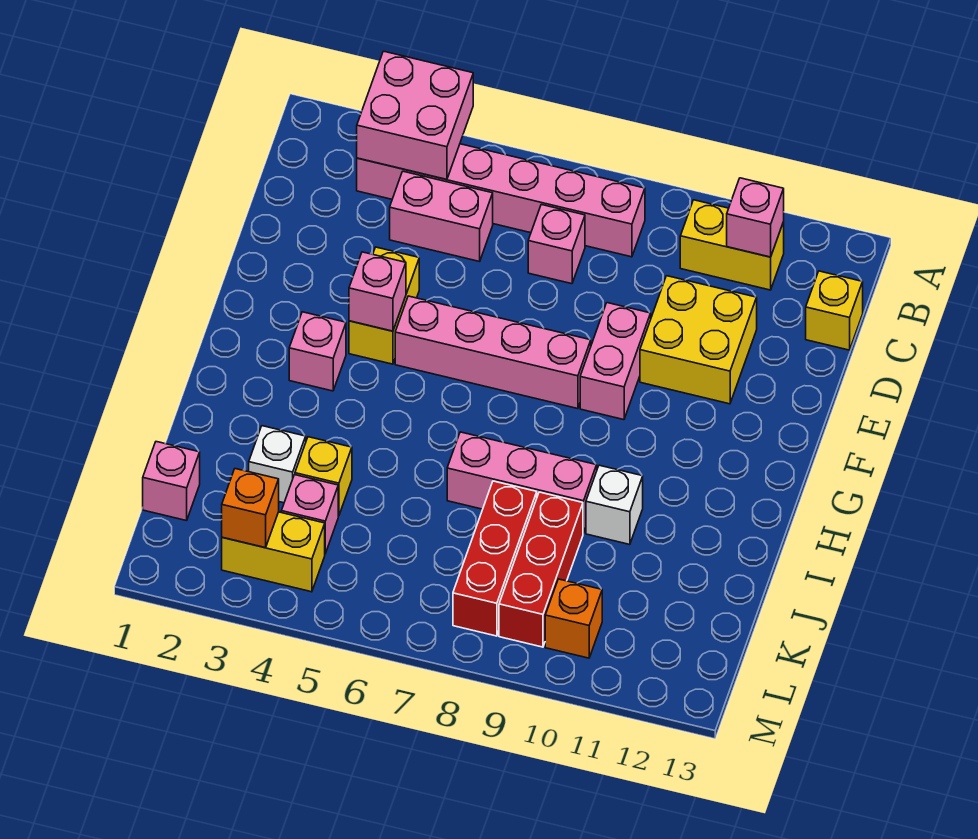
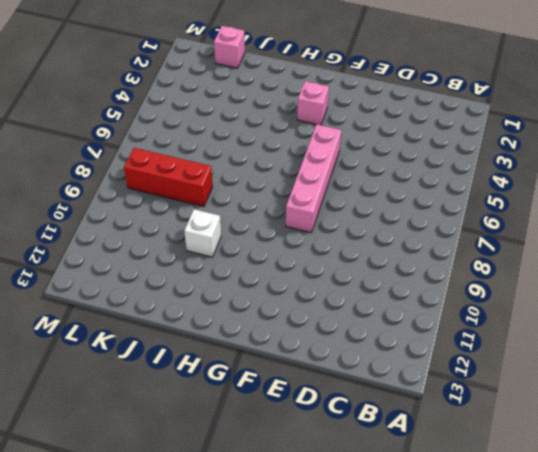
none -> pink 1x6 brick [357,144,645,257]
none -> yellow 1x2 brick [680,200,784,290]
none -> pink 1x2 brick [390,171,493,261]

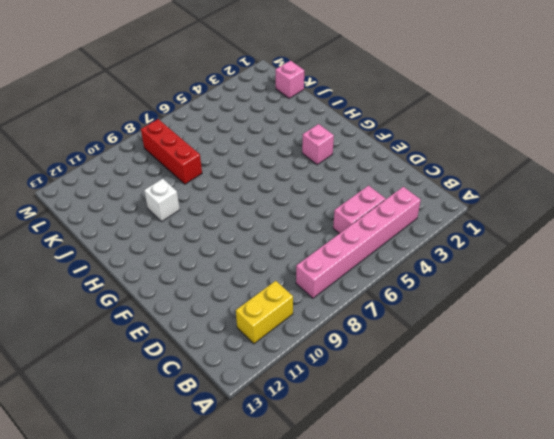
none -> pink 1x1 brick [528,205,585,284]
none -> yellow 1x1 brick [806,271,863,350]
none -> yellow 2x2 brick [640,276,757,404]

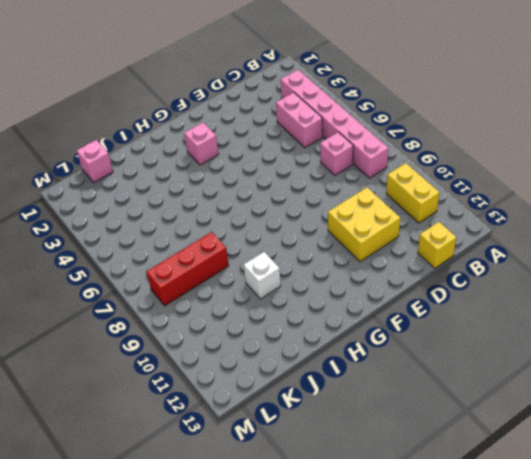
none -> yellow 1x2 brick [349,247,419,364]
none -> pink 1x2 brick [580,303,651,420]
none -> pink 1x4 brick [395,296,591,409]

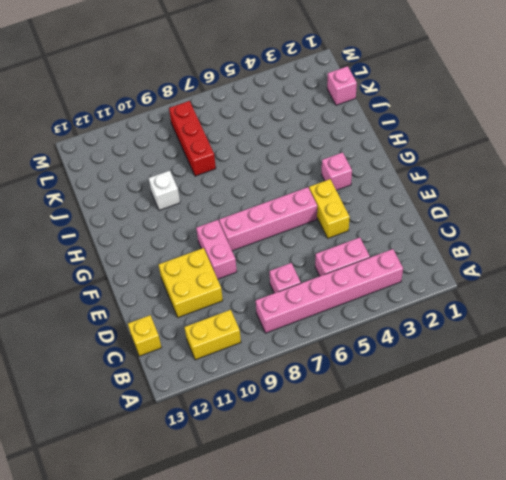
none -> pink 1x3 brick [447,432,597,533]
none -> white 1x1 brick [249,426,306,503]
none -> yellow 1x1 brick [295,437,352,516]

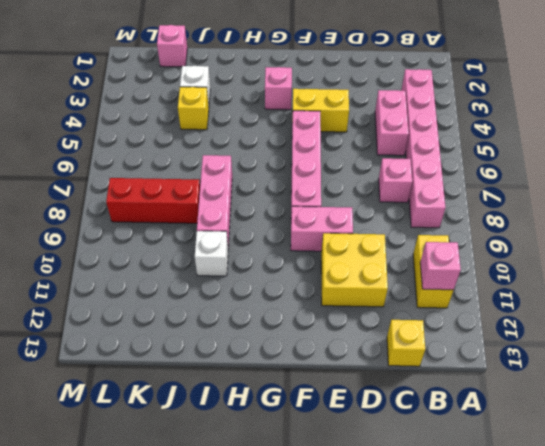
none -> red 1x3 brick [499,492,583,647]
none -> pink 1x1 brick [281,475,338,554]
none -> yellow 1x2 brick [222,512,325,592]

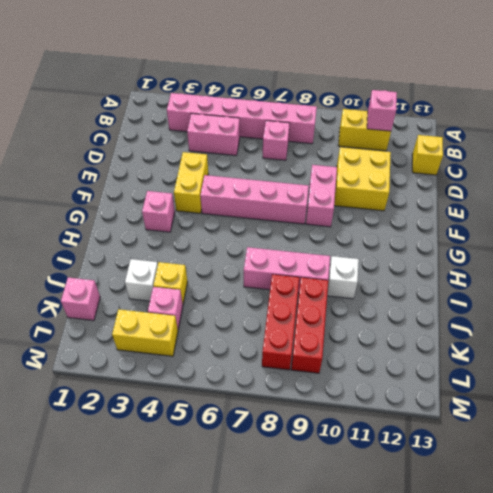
none -> orange 1x1 brick [545,579,602,658]
none -> pink 2x2 brick [357,51,473,180]
none -> pink 1x1 brick [349,252,406,331]

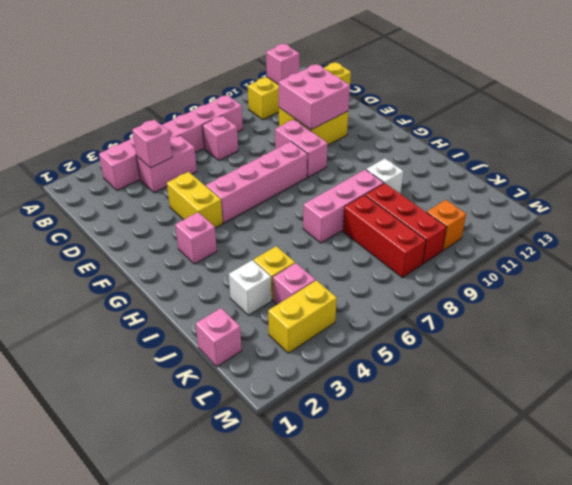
pink 1x1 brick [132,119,172,168] -> pink 1x1 brick moved to [349,252,406,331]
pink 2x2 brick [279,64,350,130] -> pink 2x2 brick moved to [357,51,473,180]
none -> orange 1x1 brick [222,469,279,548]

